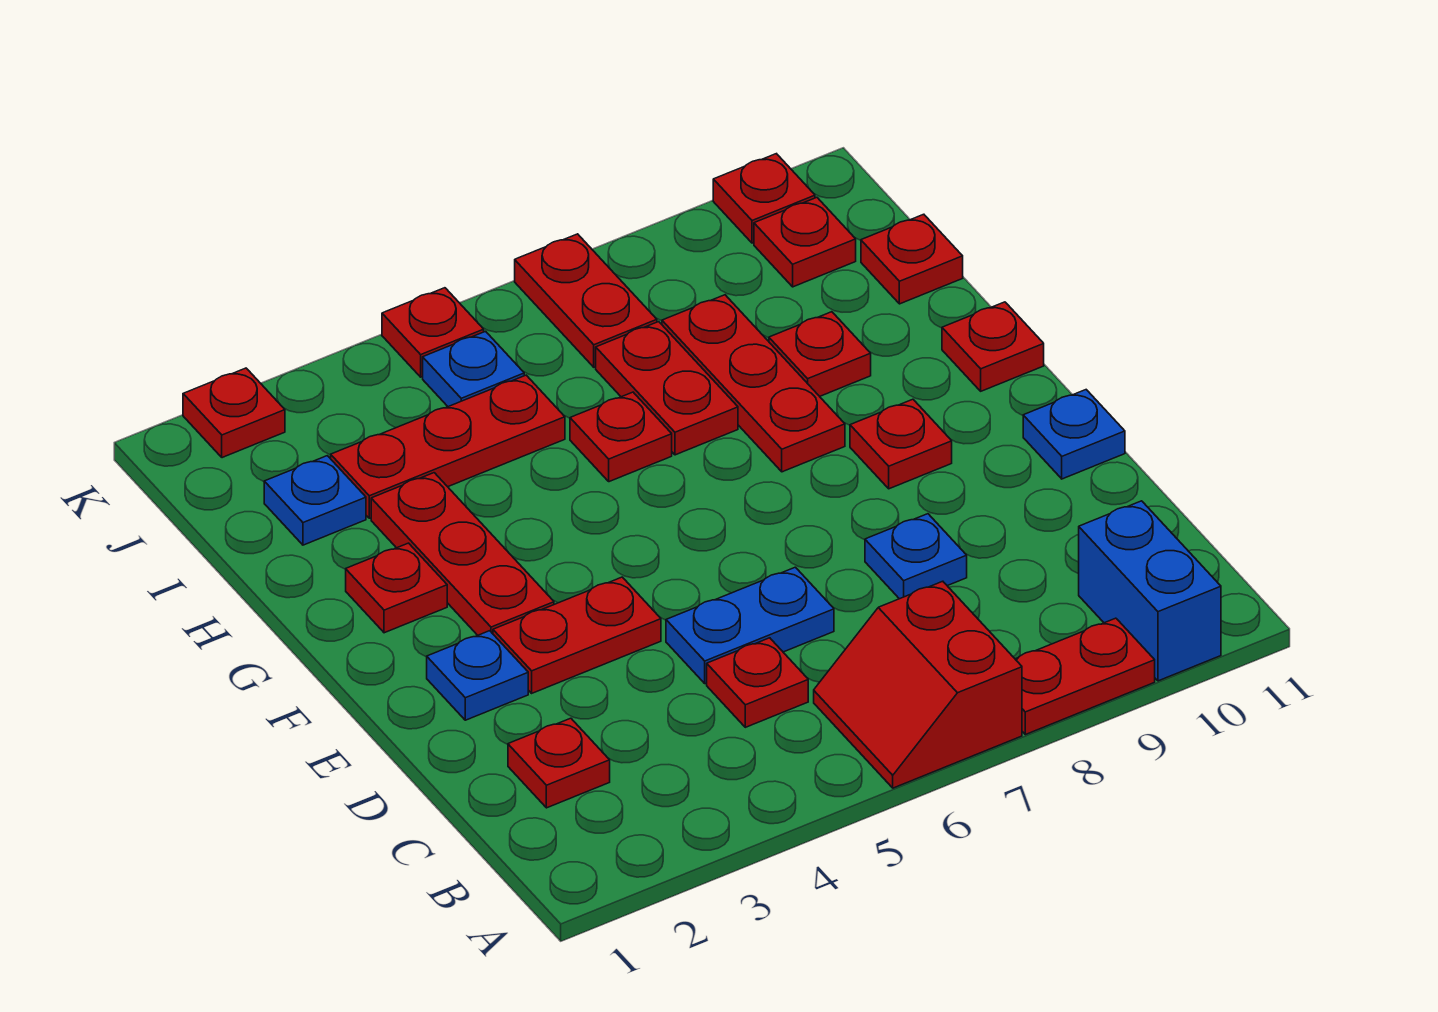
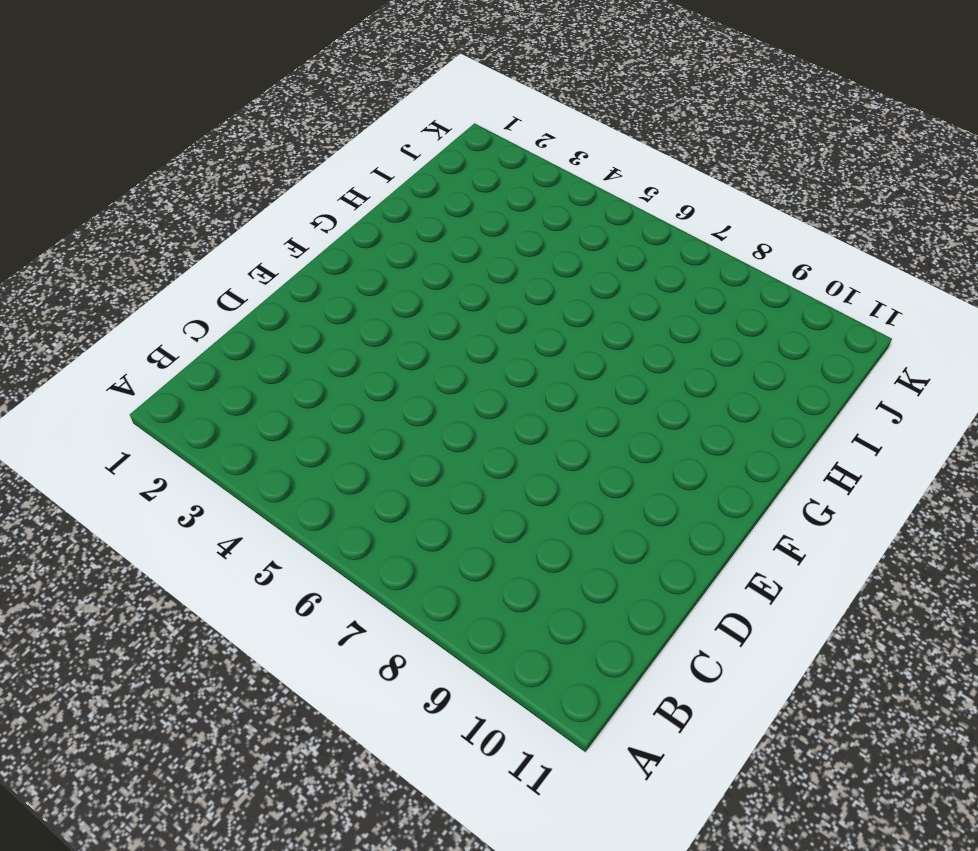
none -> red 2x2 slope [814,581,1022,788]
none -> red 1x2 plate [1015,618,1155,735]
none -> blue 1x2 brick [1079,501,1221,681]

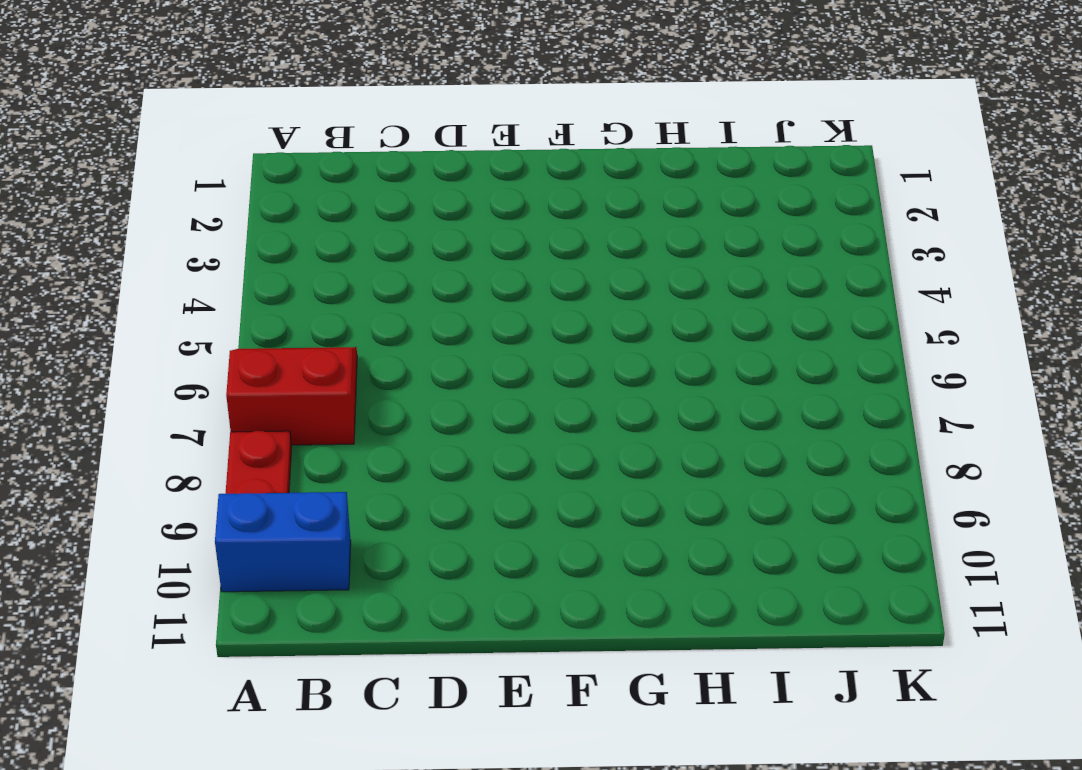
none -> red 1x1 plate [508,718,610,808]
none -> red 1x1 plate [707,638,808,727]
none -> blue 1x2 plate [666,567,834,684]

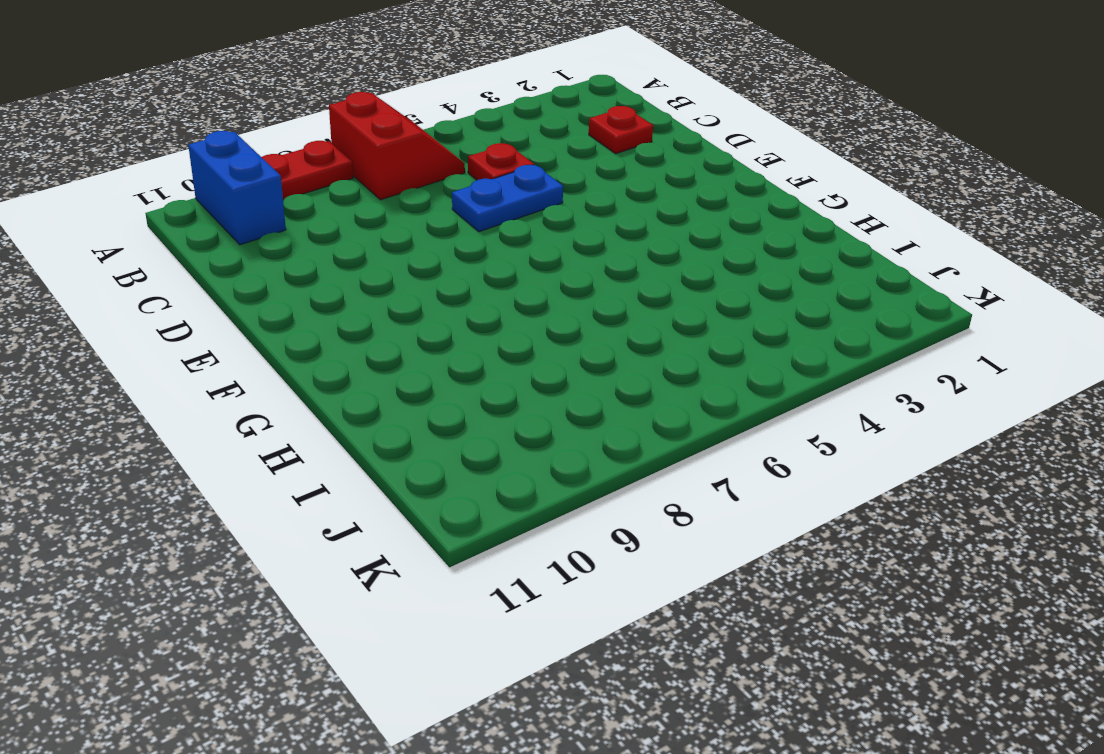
none -> blue 1x1 plate [865,514,967,599]
none -> blue 1x1 plate [427,631,528,720]
none -> red 1x2 plate [493,577,661,693]

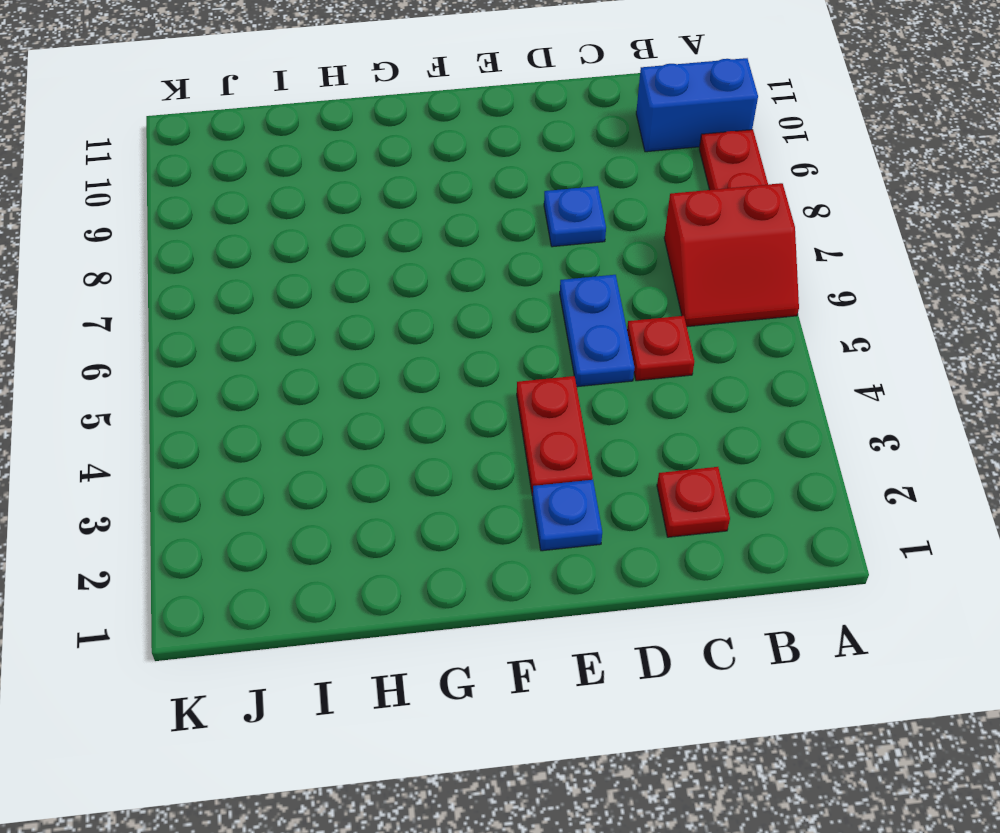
none -> blue 1x1 plate [1023,390,1125,479]
none -> red 1x3 plate [371,473,554,635]
none -> red 1x1 plate [850,399,952,489]

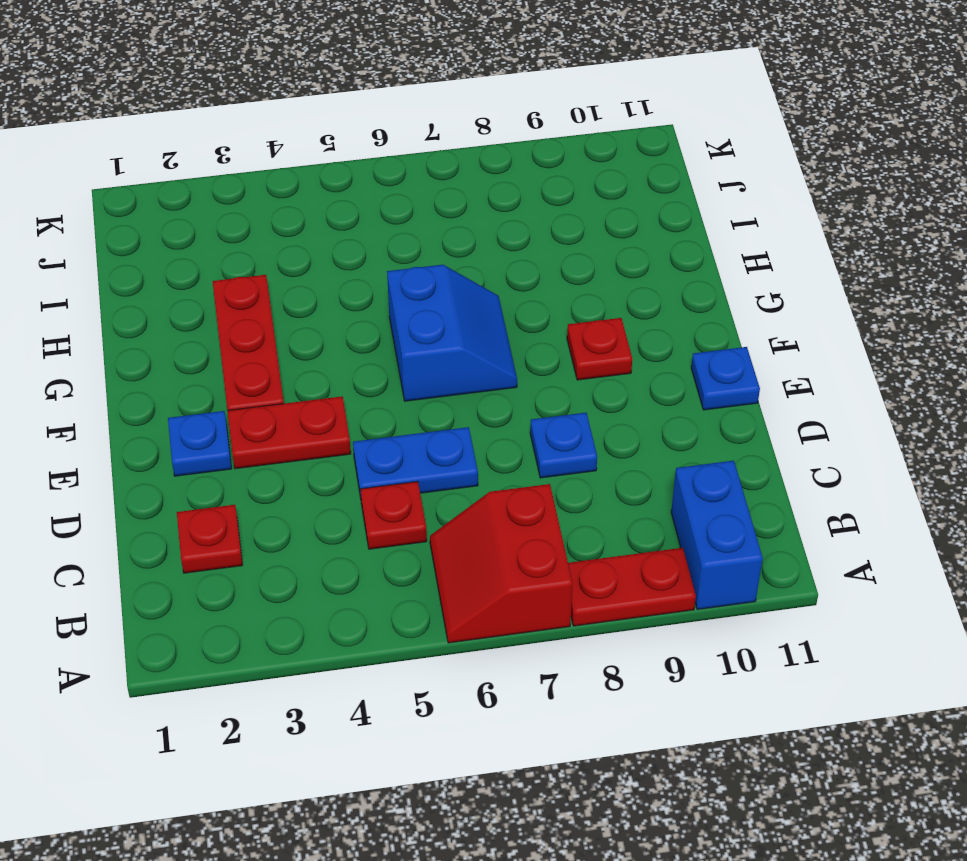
blue 2x2 slope [387,265,517,401] -> none
none -> red 1x1 plate [346,543,447,633]
none -> red 1x3 plate [662,295,845,472]
none -> red 1x1 plate [942,302,1044,391]

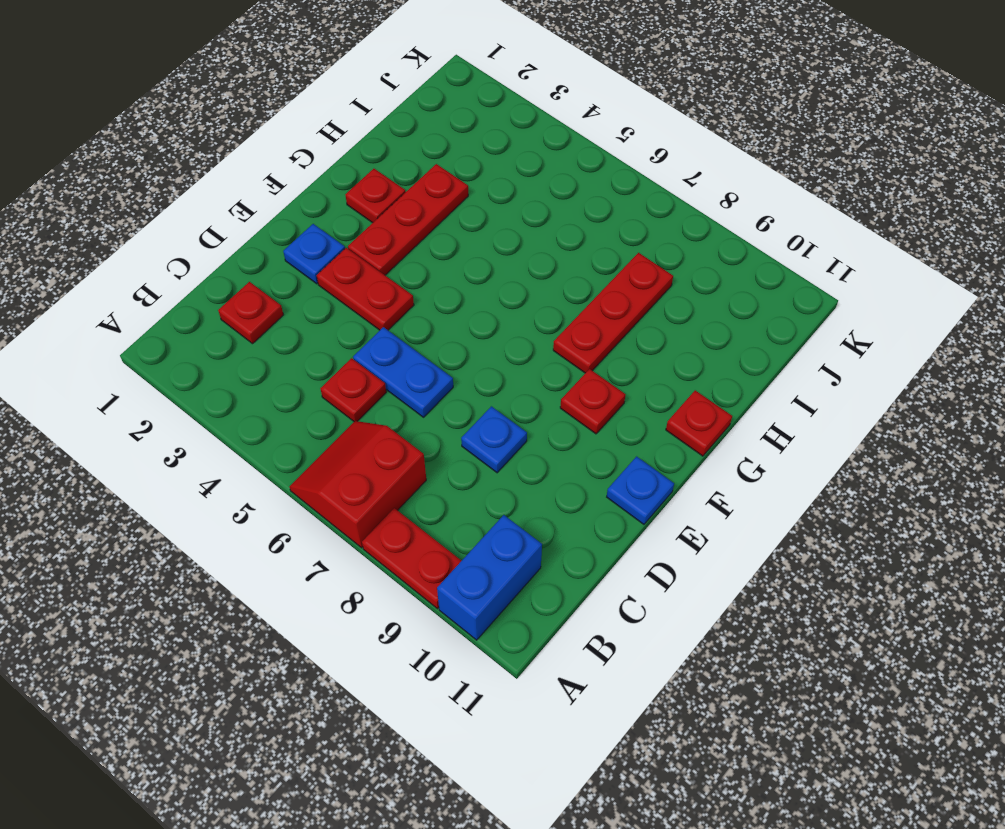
none -> red 1x1 plate [570,392,672,482]
none -> red 1x2 plate [596,322,738,455]
none -> red 1x1 plate [769,312,871,396]

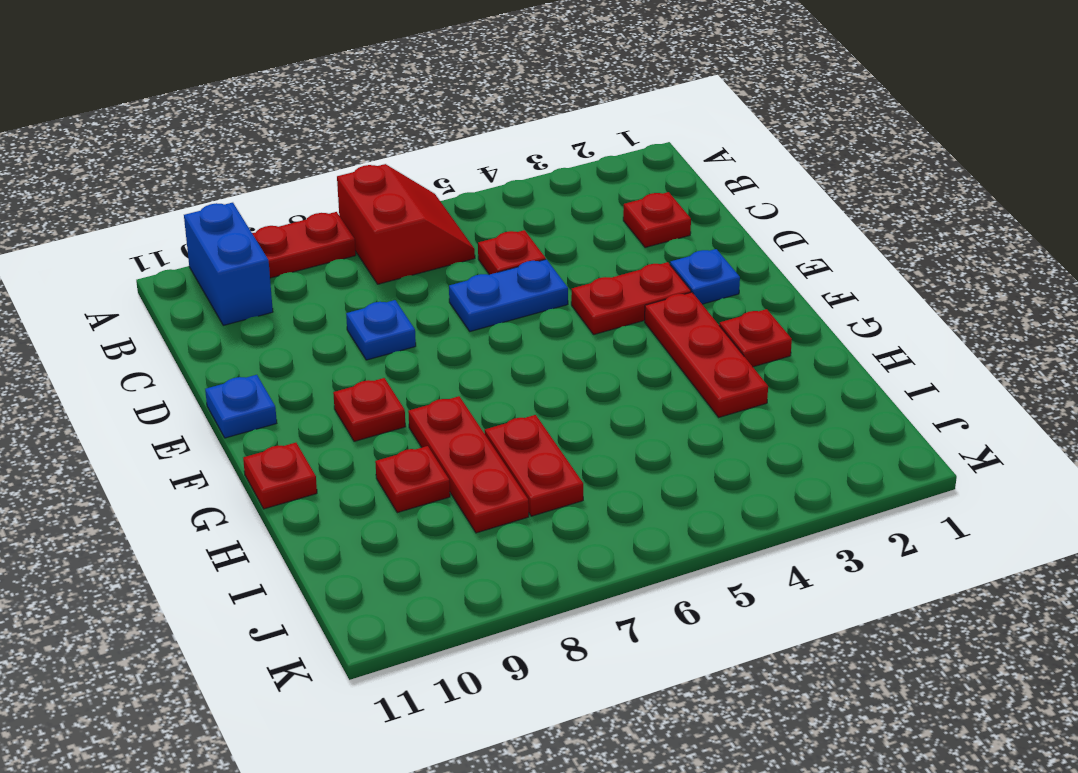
none -> red 1x1 plate [570,392,672,482]
none -> blue 1x1 plate [264,456,366,545]
none -> red 1x3 plate [331,375,565,518]

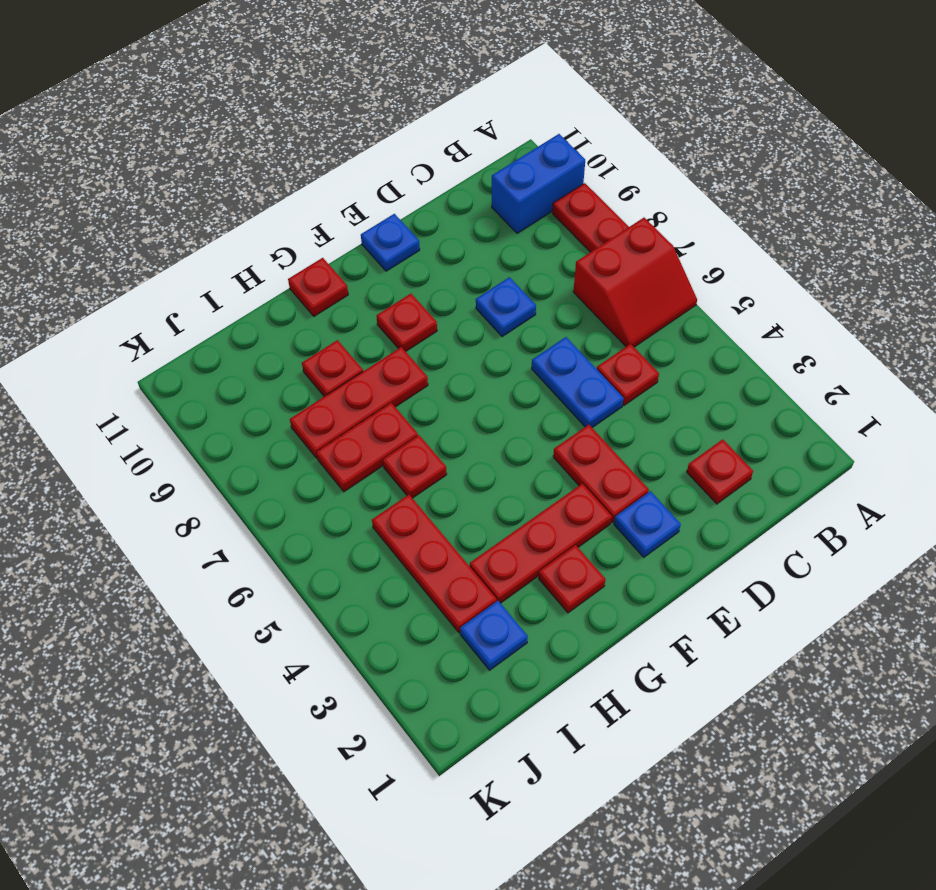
none -> red 1x1 plate [861,214,963,304]
none -> blue 1x1 plate [423,331,524,407]
none -> red 1x2 plate [515,234,657,367]

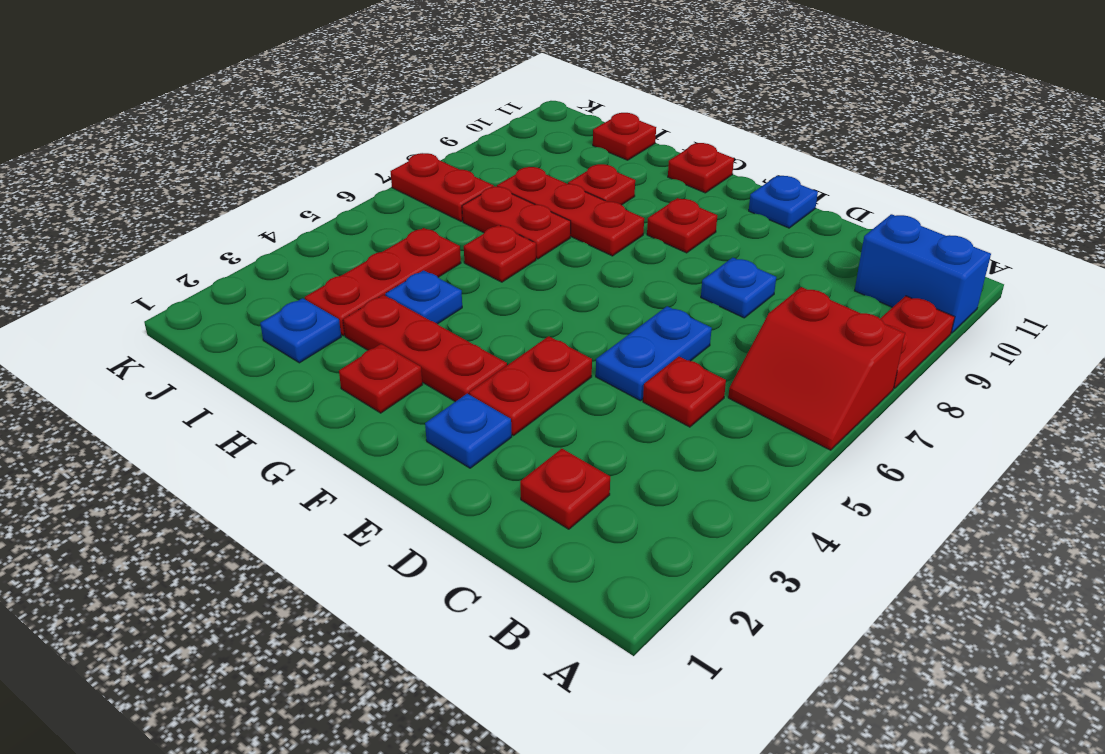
blue 1x1 plate [385,270,462,324] -> blue 1x1 plate moved to [423,331,524,407]
none -> red 1x1 plate [754,197,856,287]
none -> red 1x1 plate [183,368,285,458]
none -> red 1x1 plate [382,288,484,377]

